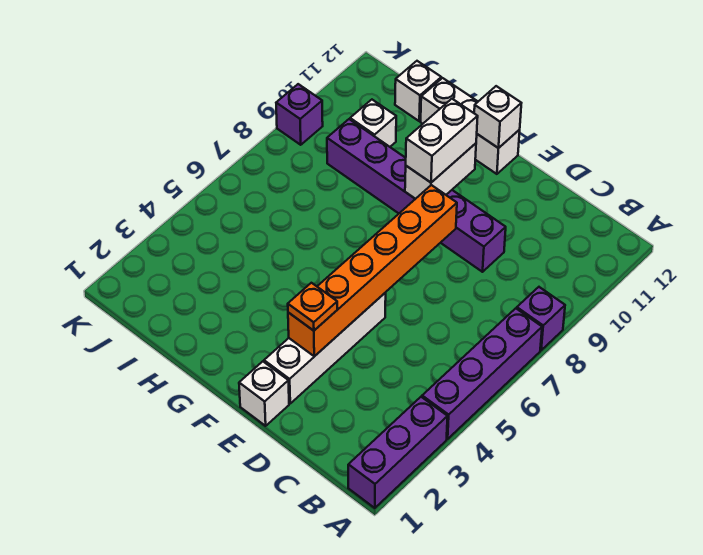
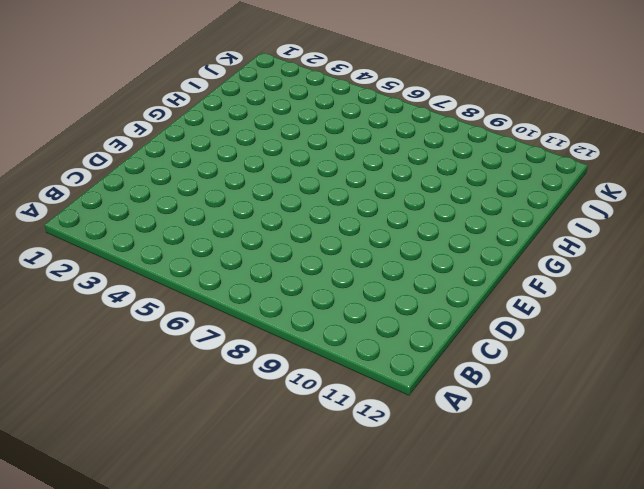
none -> purple 1x3 brick [348,397,448,508]
none -> purple 1x4 brick [422,308,542,439]
none -> purple 1x1 brick [517,287,565,350]

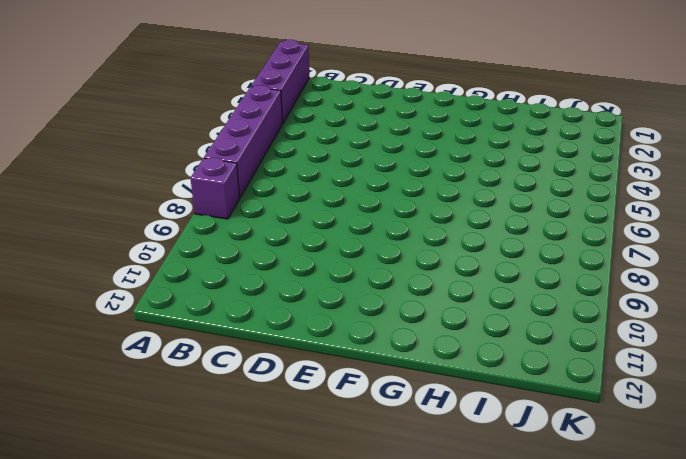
none -> purple 1x6 brick [327,119,506,272]
none -> white 1x1 brick [239,361,289,426]
none -> white 1x4 brick [264,293,386,403]

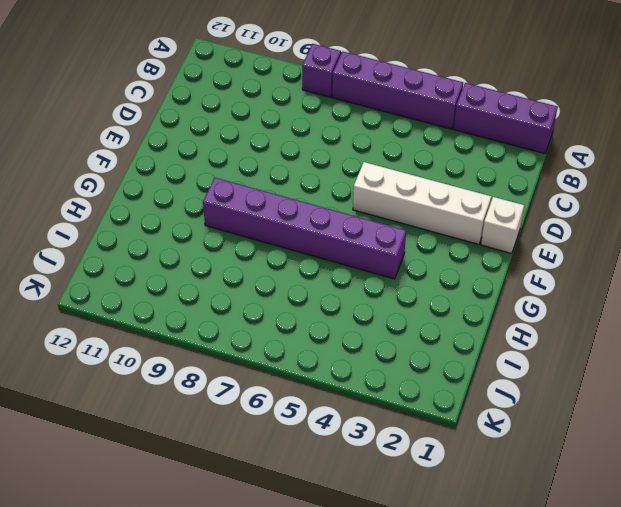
purple 1x6 brick [203,178,406,279] -> purple 1x6 brick turned to [327,119,506,272]
none -> white 1x3 brick [421,78,520,174]
none -> white 1x1 brick [350,100,396,147]
none -> white 1x1 brick [395,61,441,121]

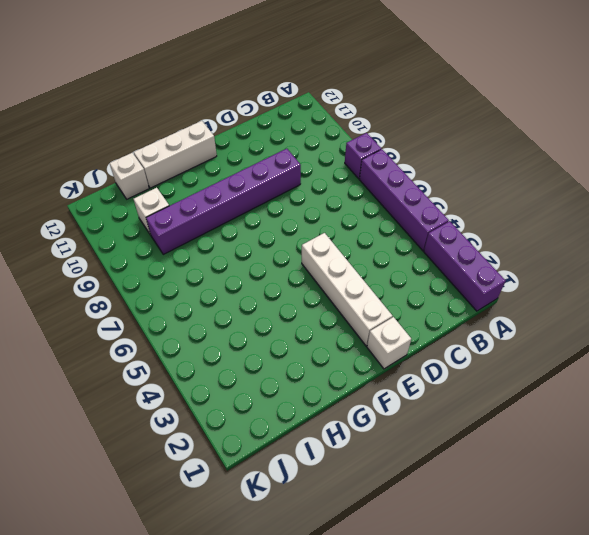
none -> purple 1x1 brick [276,84,323,145]
none -> orange 1x6 brick [288,185,457,356]
none -> white 1x2 brick [405,143,476,199]

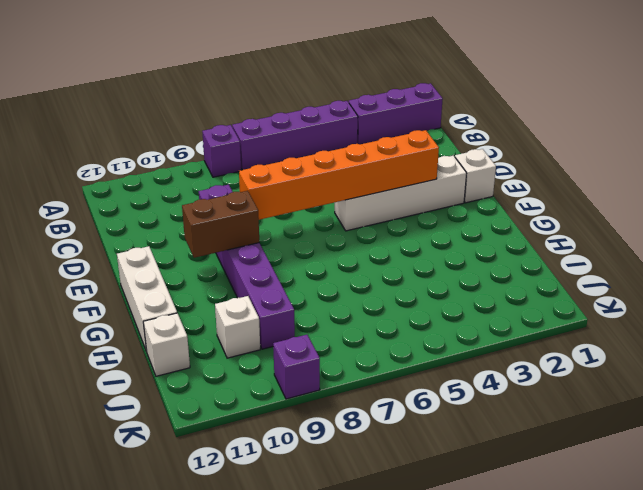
brown 1x2 brick [182,191,259,258] -> white 1x2 brick [405,143,476,199]
none -> white 1x1 brick [474,86,521,148]
none -> orange 1x1 plate [288,283,337,331]
none -> white 1x2 brick [406,99,478,182]

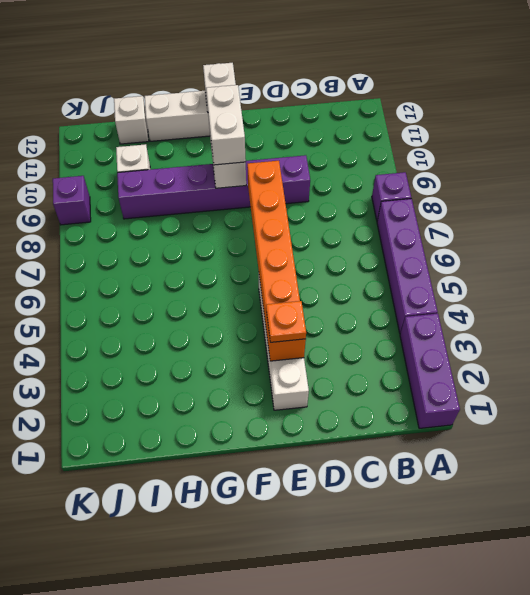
none -> white 1x1 brick [239,361,289,426]

